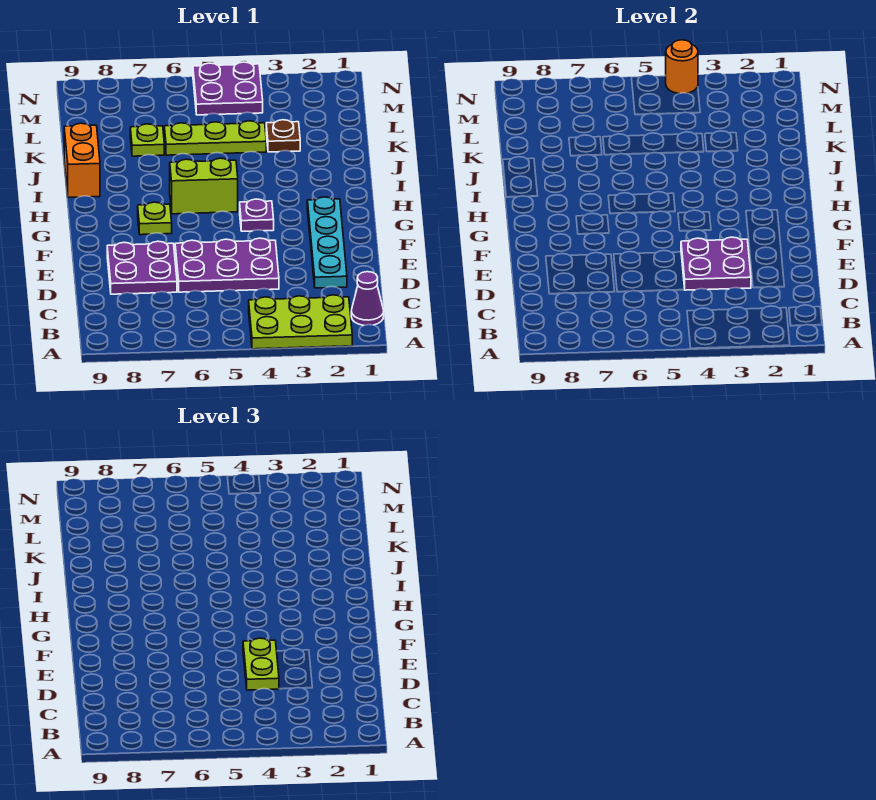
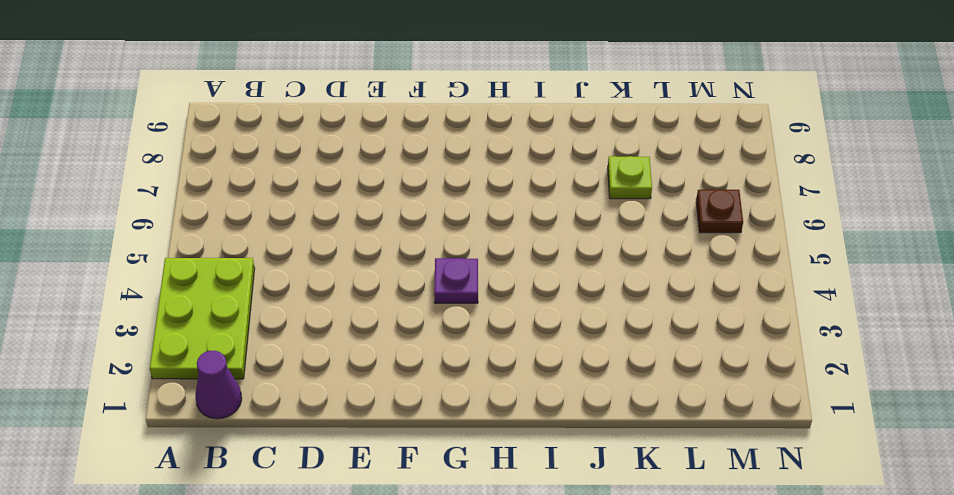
brown 1x1 plate [696,190,743,233] -> brown 1x1 plate moved to [266,120,300,152]
none -> cyan 1x4 plate [307,197,347,288]
none -> purple 2x3 plate [175,238,279,292]
none -> purple 2x2 plate [107,241,177,294]

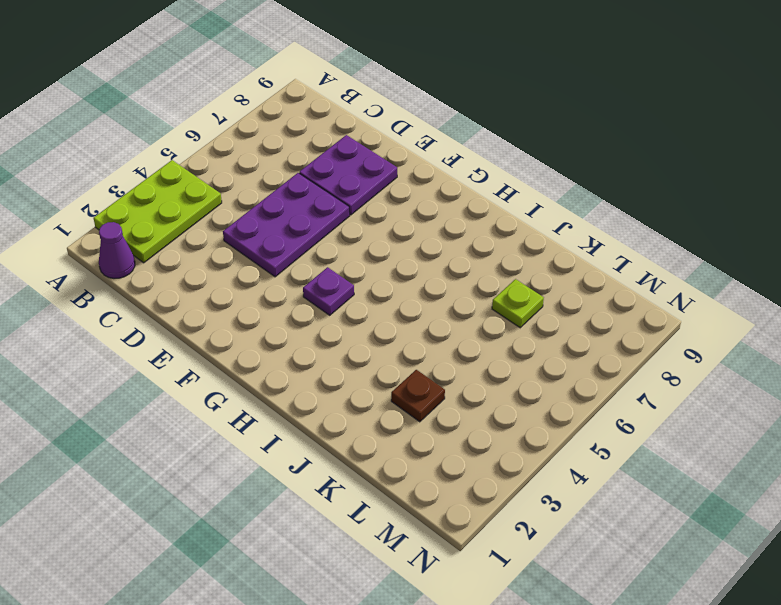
none -> cyan 1x4 plate [307,197,347,288]
none -> lime 1x1 plate [138,202,172,235]
none -> lime 1x2 brick [170,158,238,214]

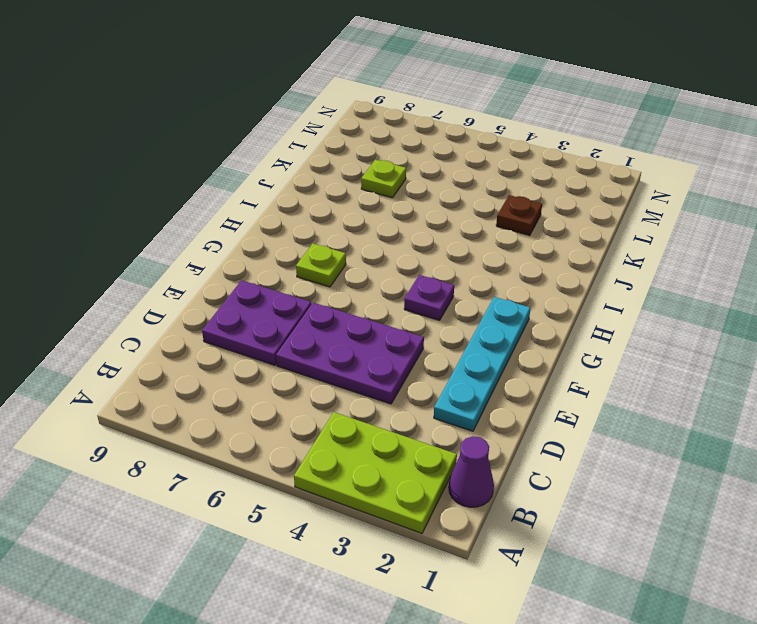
none -> lime 1x2 brick [170,158,238,214]
none -> orange 1x2 brick [64,123,100,198]
none -> lime 1x3 plate [164,121,266,155]

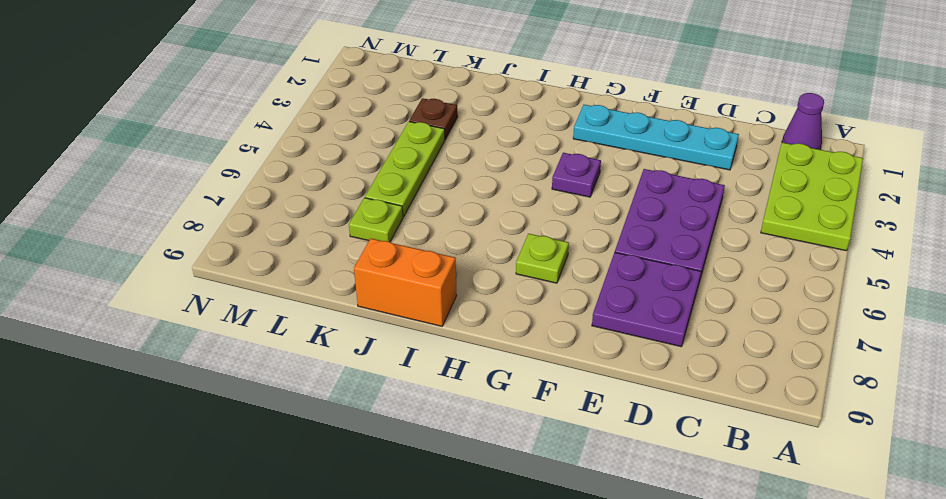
none -> lime 1x2 brick [170,158,238,214]
none -> purple 2x2 plate [193,62,263,115]
none -> purple 2x2 plate [681,237,751,290]

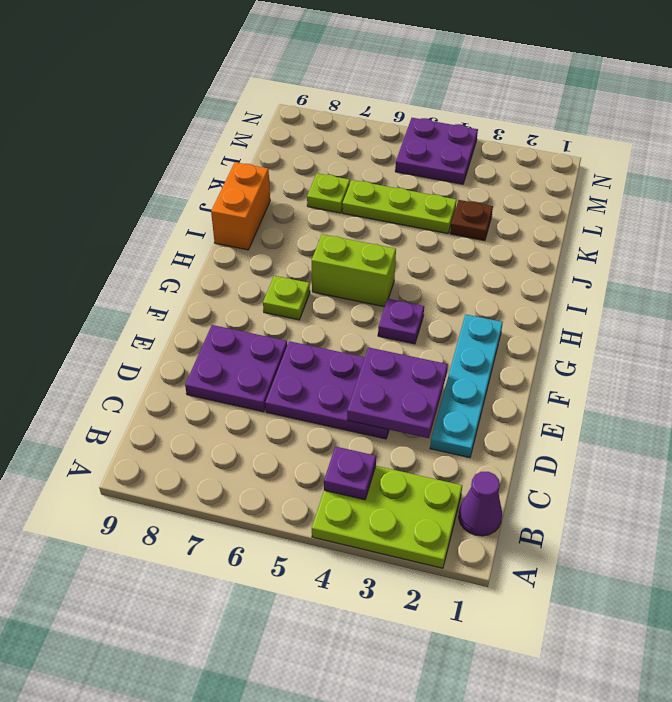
purple 1x1 plate [324,447,376,500] -> none
none -> orange 1x1 round brick [666,40,698,93]
none -> lime 1x2 plate [243,638,279,690]

